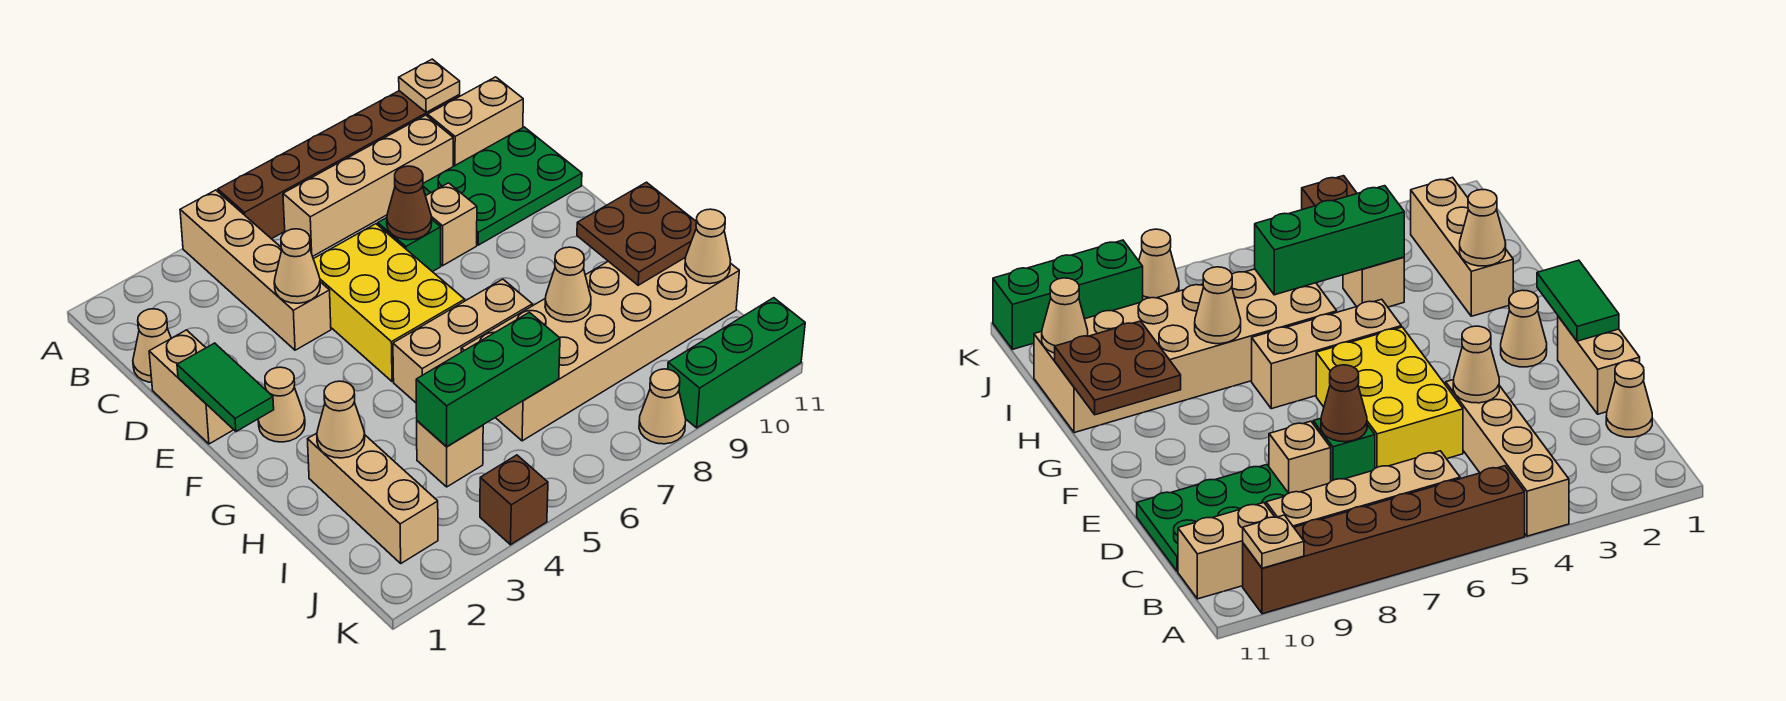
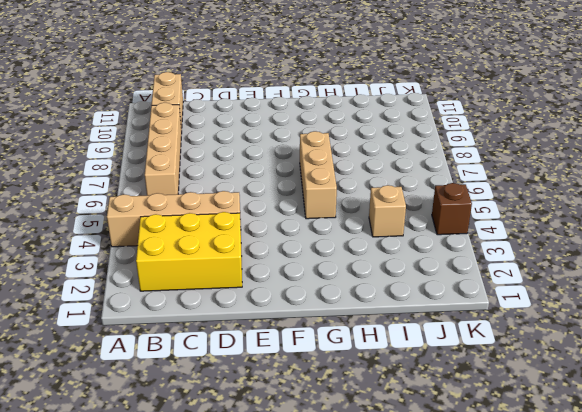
yellow 2x3 brick [136,212,242,291] -> yellow 2x3 brick moved to [314,224,465,382]
none -> brown 1x6 brick [218,91,460,239]
none -> tan 1x1 cone [133,309,171,382]
none -> green 2x3 plate [423,127,582,245]

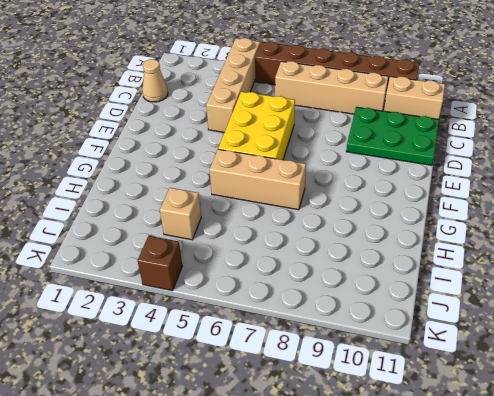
none -> tan 1x2 brick [149,330,233,444]
none -> green 1x1 brick [378,218,441,272]
none -> tan 1x1 brick [426,183,477,266]

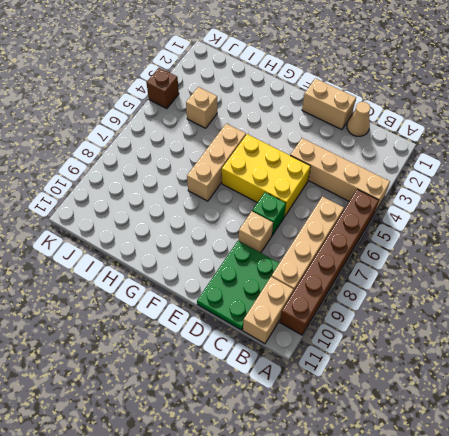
none -> tan 1x1 cone [258,367,305,442]
none -> tan 1x3 brick [308,433,438,563]
none -> tan 2x6 brick [461,257,739,441]

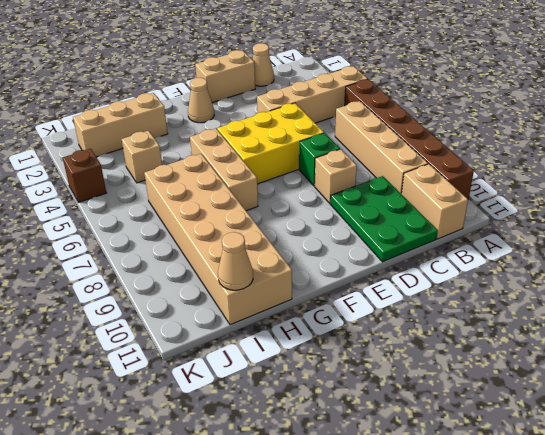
none -> tan 1x1 cone [639,369,686,444]
none -> green 1x3 brick [668,298,805,428]
none -> tan 1x1 plate [399,59,460,112]

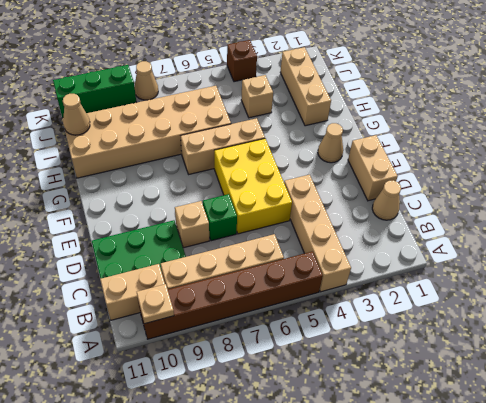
none -> tan 1x1 cone [274,229,320,303]
none -> brown 1x1 cone [387,166,432,240]
none -> green 1x2 tile [177,343,274,432]

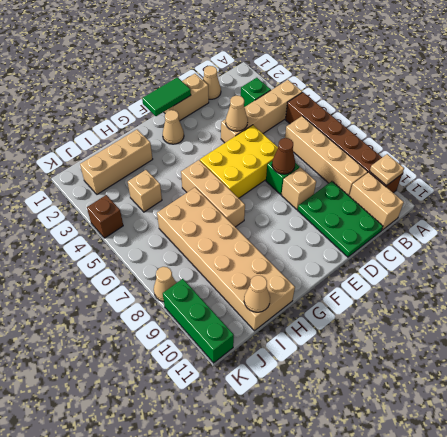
green 1x1 brick [241,78,271,107] -> none
none -> brown 2x2 plate [577,182,696,285]
none -> tan 1x1 cone [317,381,365,458]
none -> tan 1x1 cone [545,247,591,322]

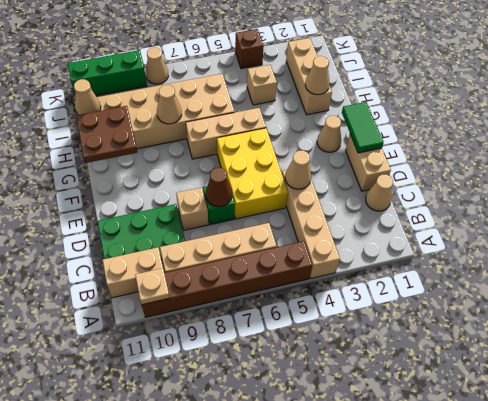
none -> green 1x3 brick [416,312,560,447]

